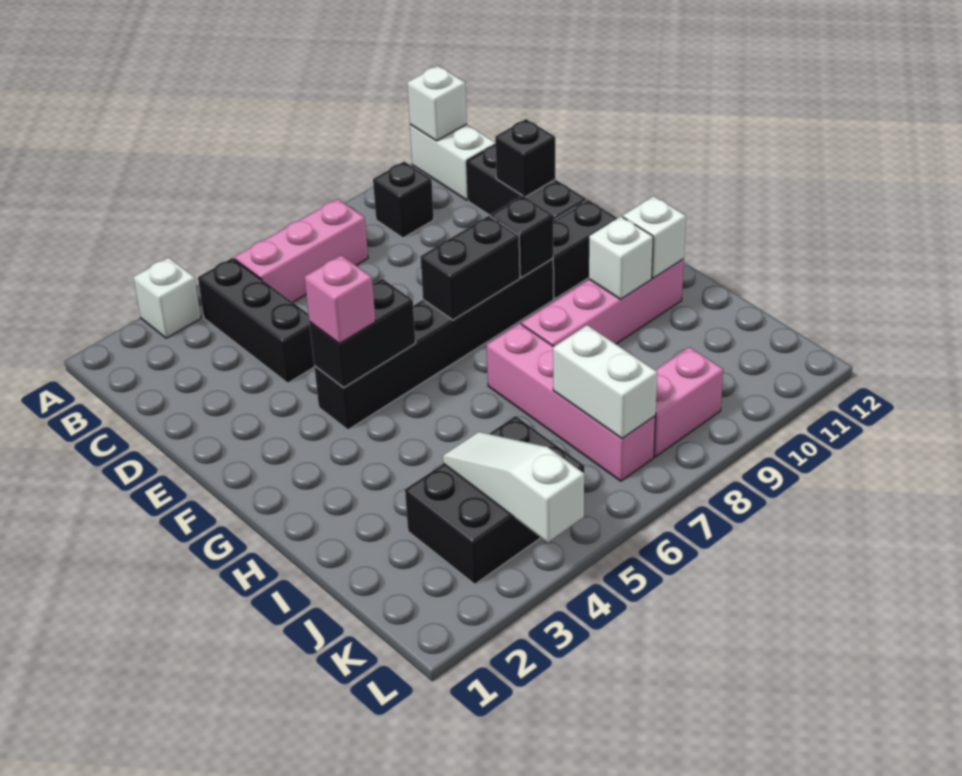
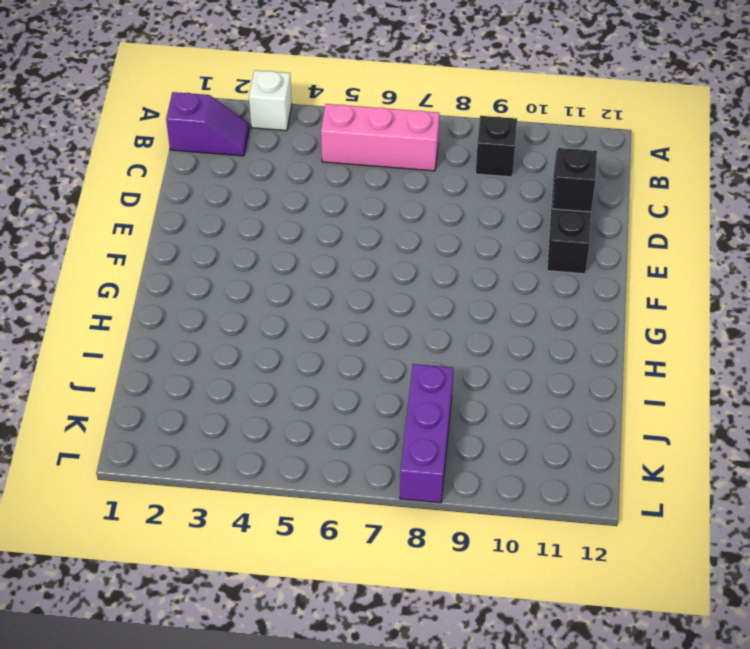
purple 1x2 slope [166,92,249,156] -> none
purple 1x3 brick [400,364,453,503] -> pink 1x2 brick [654,347,723,457]
none -> white 1x2 brick [410,124,495,200]
none -> black 1x3 brick [198,258,314,383]
none -> black 1x6 brick [314,259,554,430]

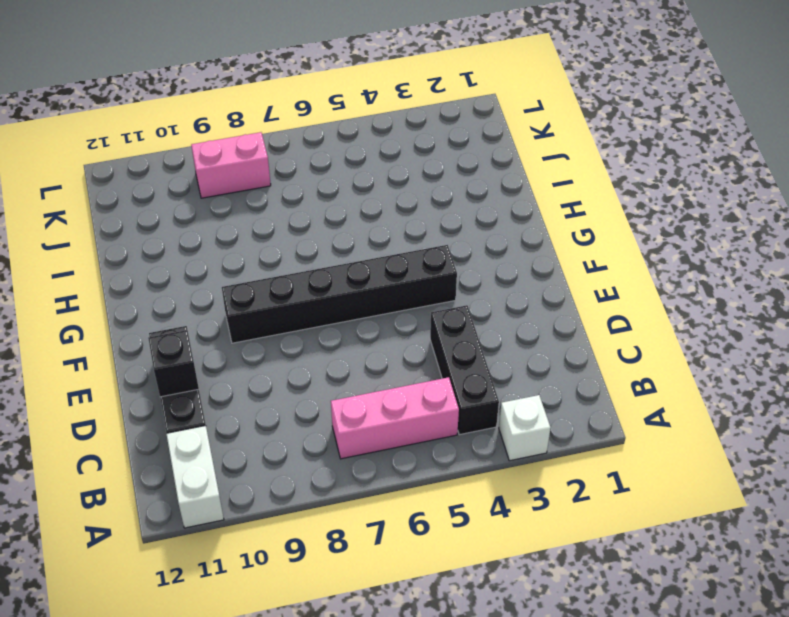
none -> black 1x1 brick [373,162,434,238]
none -> black 1x2 brick [553,200,617,299]
none -> pink 1x4 brick [487,323,655,481]

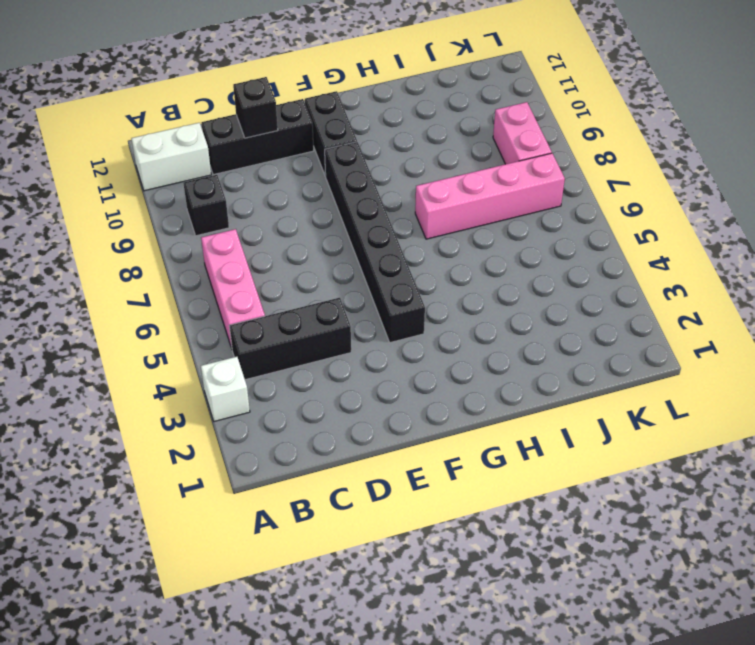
none -> pink 1x4 brick [521,259,684,346]
none -> black 2x3 brick [405,416,584,584]
none -> white 1x1 brick [407,66,467,141]

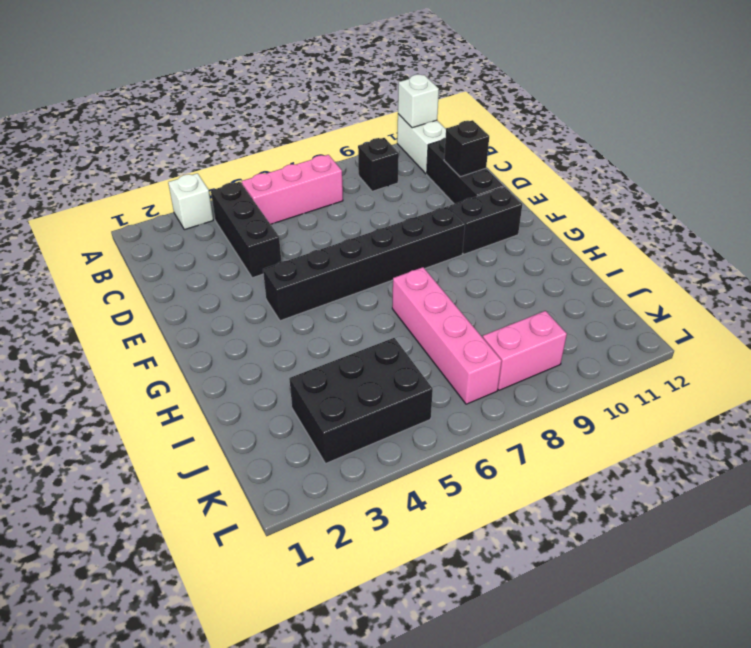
none -> pink 1x4 brick [521,259,684,346]
none -> black 1x2 brick [310,279,415,388]
none -> black 1x2 brick [420,216,520,320]

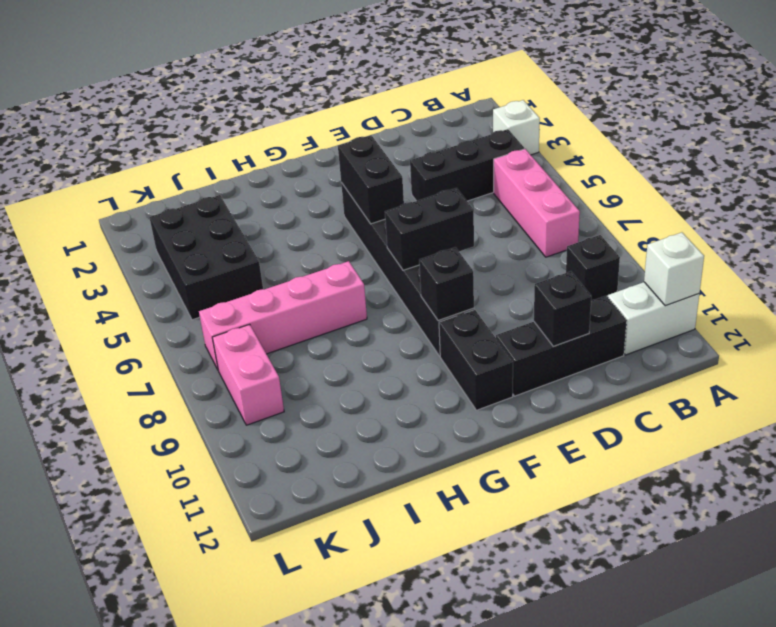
black 1x2 brick [385,188,474,270] -> black 1x2 brick turned to [420,216,520,320]
none -> pink 1x4 brick [521,259,684,346]
none -> white 1x1 brick [589,216,653,299]
none -> white 1x1 brick [623,196,686,278]

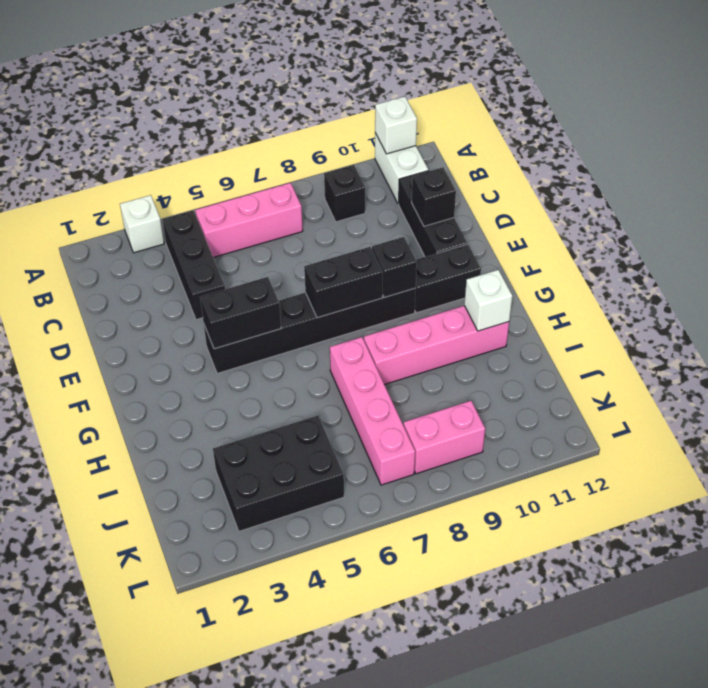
none -> white 1x1 brick [589,216,653,299]
none -> white 1x3 slope [443,432,584,543]
none -> white 1x2 brick [553,325,657,438]

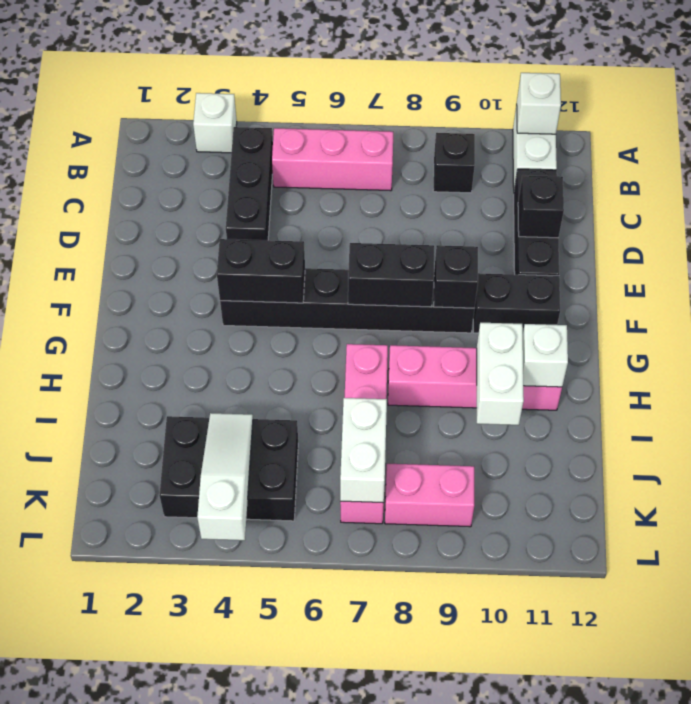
white 1x2 brick [477,323,524,425] -> white 1x1 brick [589,216,653,299]
none -> pink 1x1 brick [305,255,376,344]

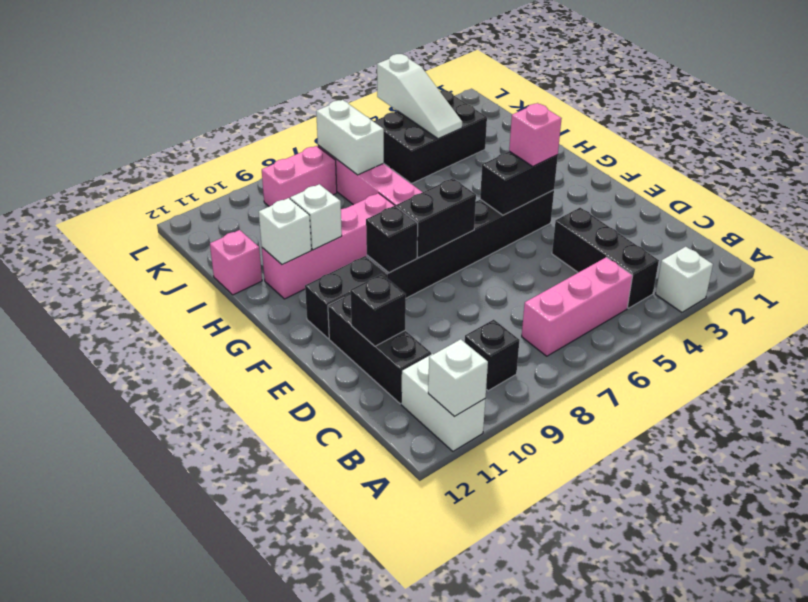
pink 1x1 brick [210,230,262,295] -> none

